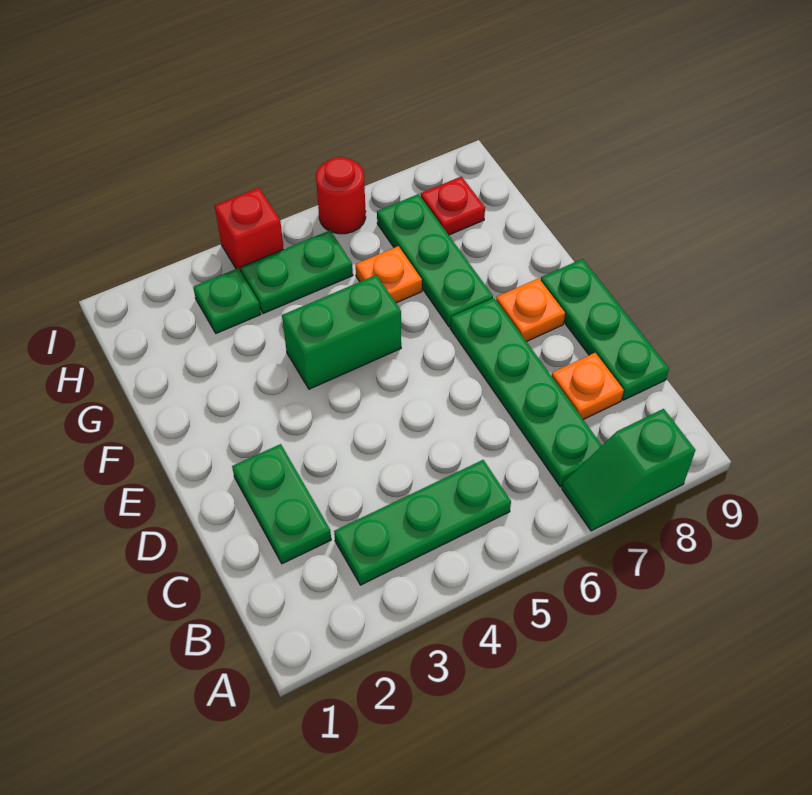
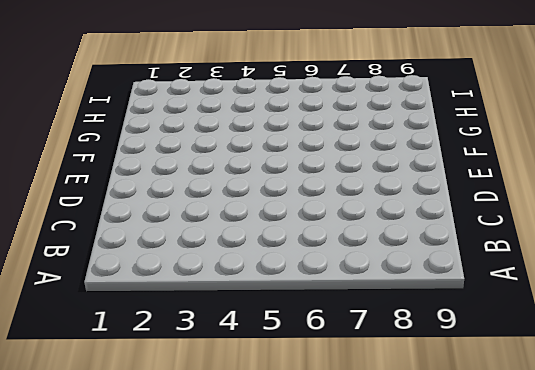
none -> green 1x2 slope [562,409,695,531]
none -> green 1x3 plate [334,460,511,585]
none -> green 1x4 plate [450,298,602,487]

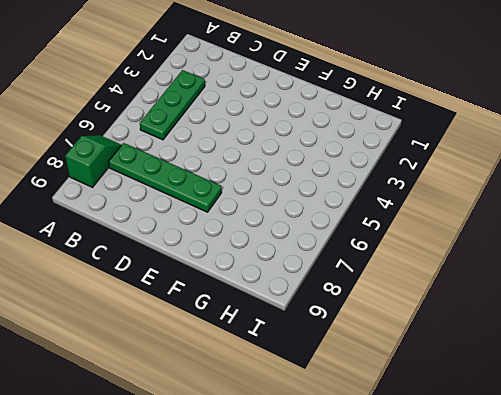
none -> green 1x2 plate [232,444,331,564]
none -> orange 1x1 plate [551,353,624,419]
none -> green 1x3 plate [541,259,669,400]

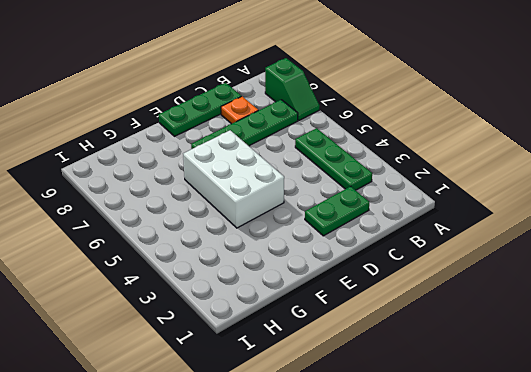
white 2x3 brick [183,130,284,228] -> green 1x2 brick [282,275,401,389]
none -> orange 1x1 plate [496,278,565,342]
none -> green 1x3 plate [377,194,493,327]
none -> orange 1x1 plate [356,246,422,303]

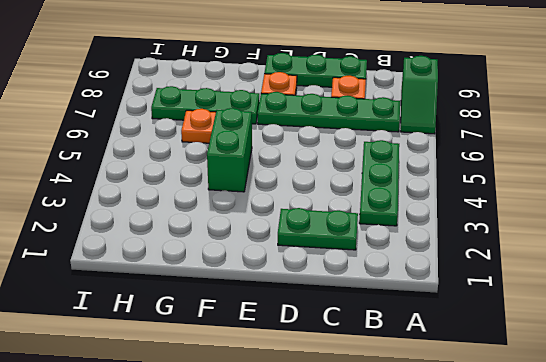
none -> green 1x1 plate [193,268,261,333]
none -> green 1x2 plate [240,231,353,314]
none -> red 1x1 plate [421,176,485,235]

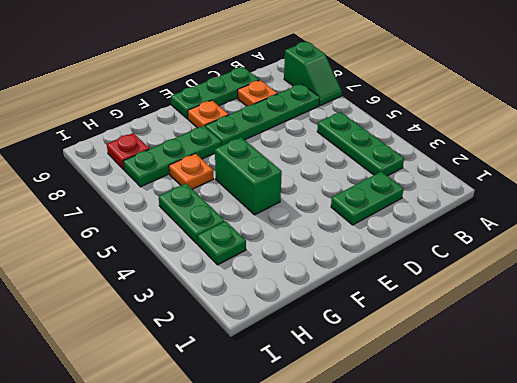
none -> red 1x1 brick [215,188,284,272]
none -> red 1x1 round brick [316,157,366,234]

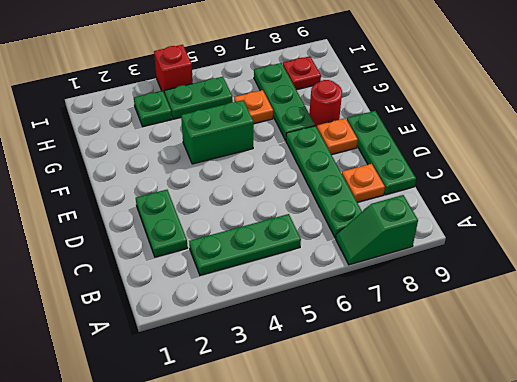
red 1x1 round brick [310,80,342,127] -> red 1x1 round brick moved to [316,157,366,234]

